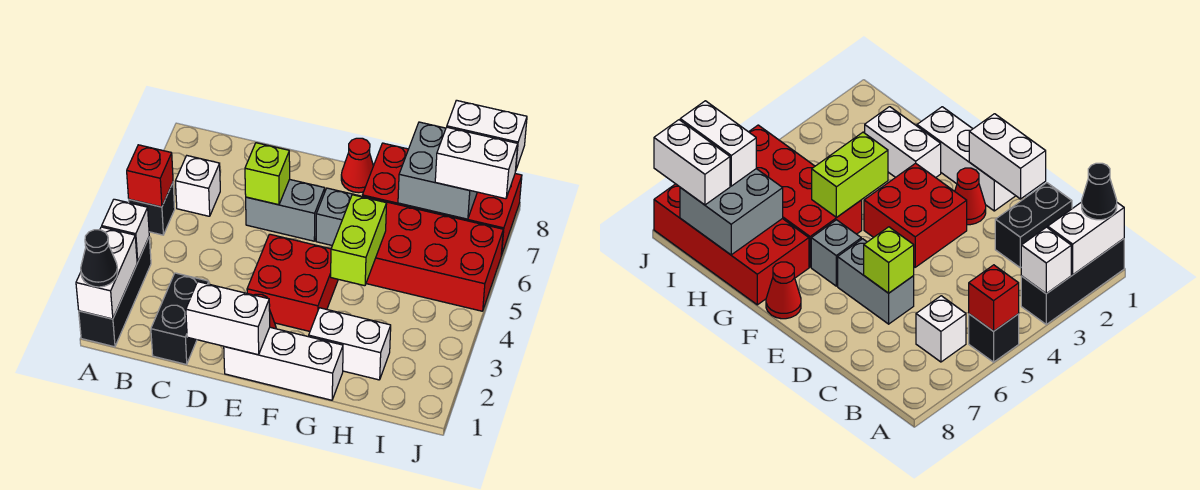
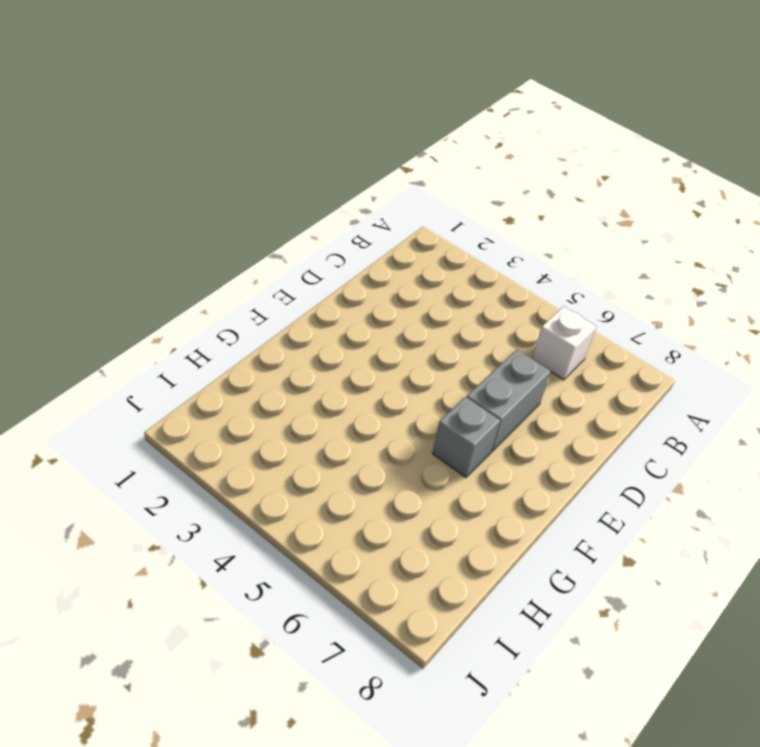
none -> black 1x3 brick [79,238,151,347]
none -> black 1x1 brick [129,183,175,235]
none -> black 1x2 brick [151,273,209,364]

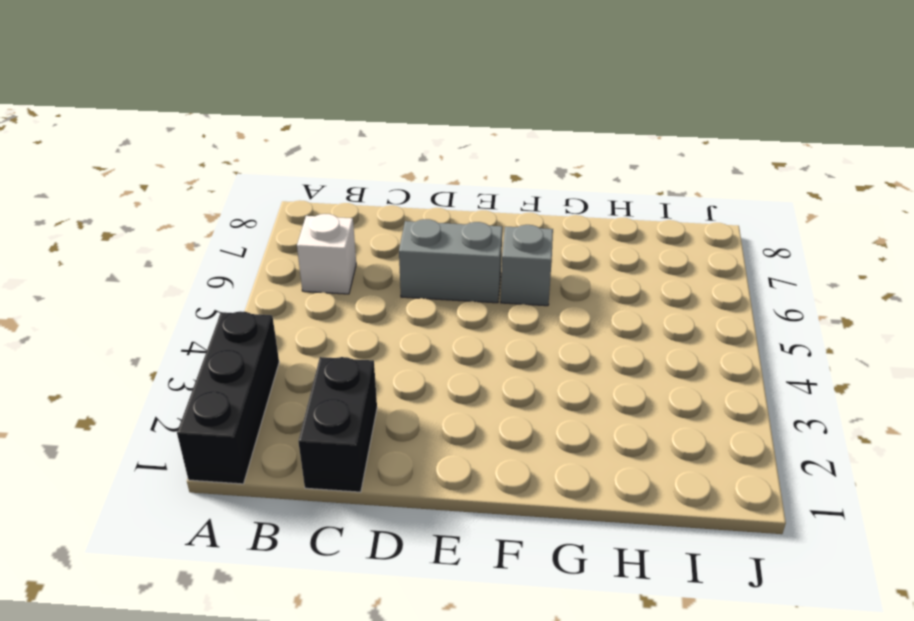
none -> black 1x1 brick [129,183,175,235]
none -> white 1x3 brick [224,327,343,400]
none -> red 1x1 cone [955,168,986,225]

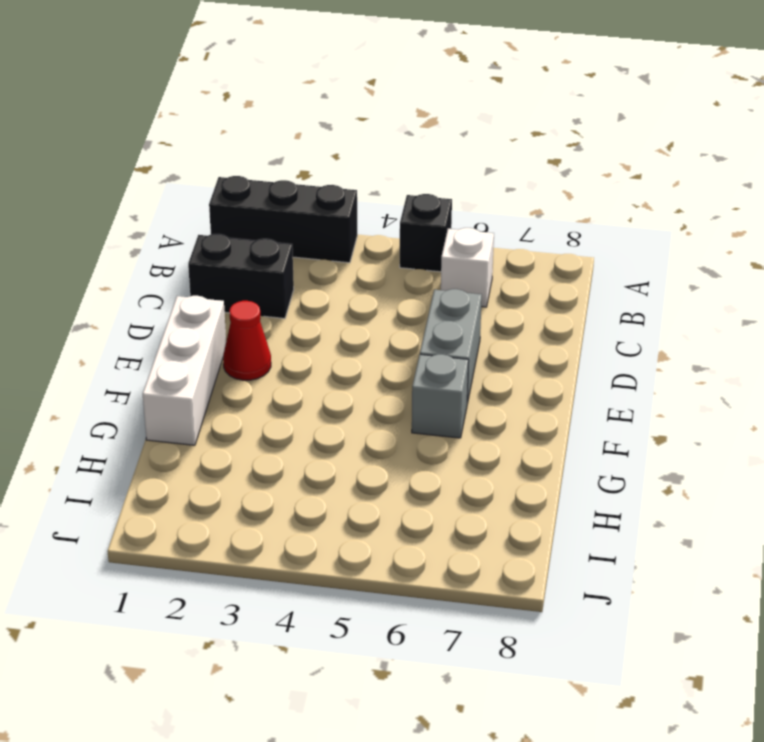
none -> red 2x2 brick [247,234,338,331]
none -> red 1x1 cone [341,138,373,193]
none -> white 1x2 brick [309,308,391,380]

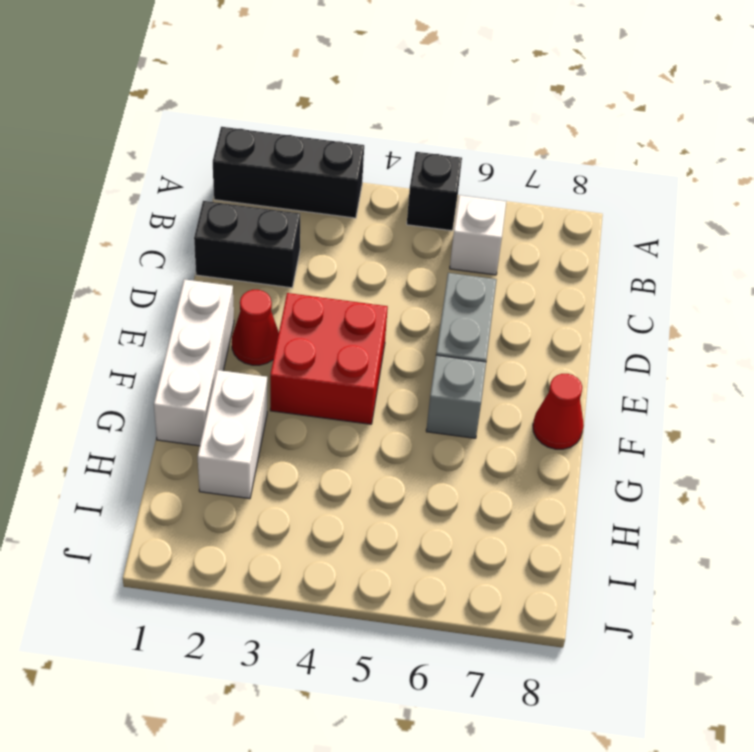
none -> red 2x4 brick [362,196,503,311]
none -> red 2x4 brick [362,143,522,255]
none -> white 1x2 brick [76,227,137,319]

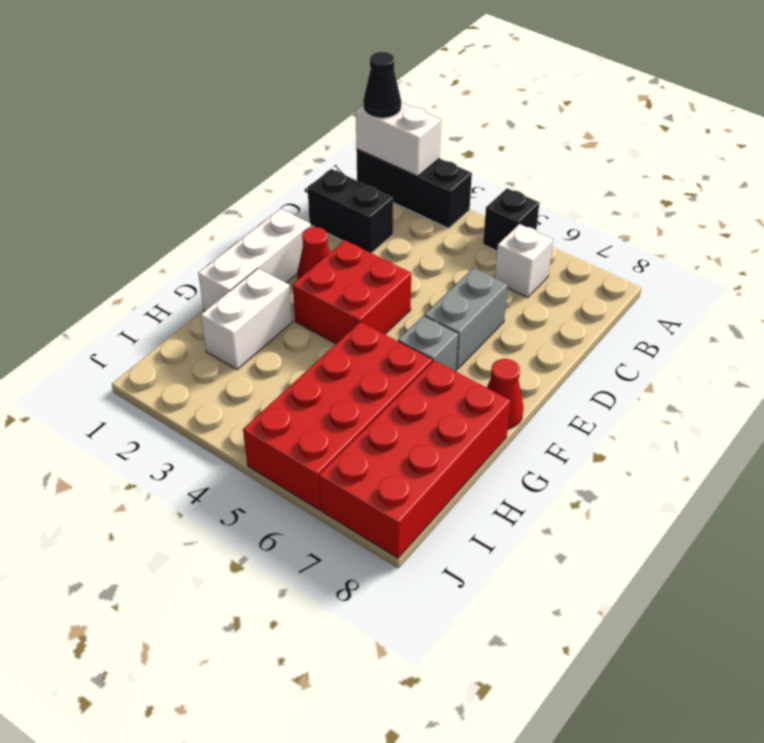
none -> white 1x1 brick [102,199,149,262]
none -> red 1x1 brick [127,145,173,207]
none -> white 1x2 brick [186,282,270,355]

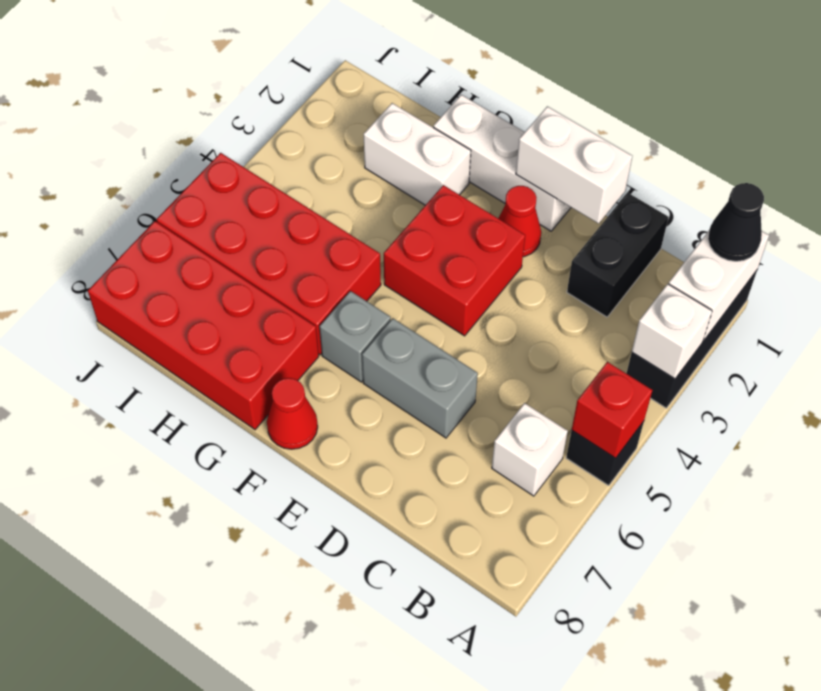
none -> lime 1x1 brick [245,143,290,205]
none -> lime 1x2 brick [331,195,387,286]
none -> grey 2x2 brick [398,122,477,219]

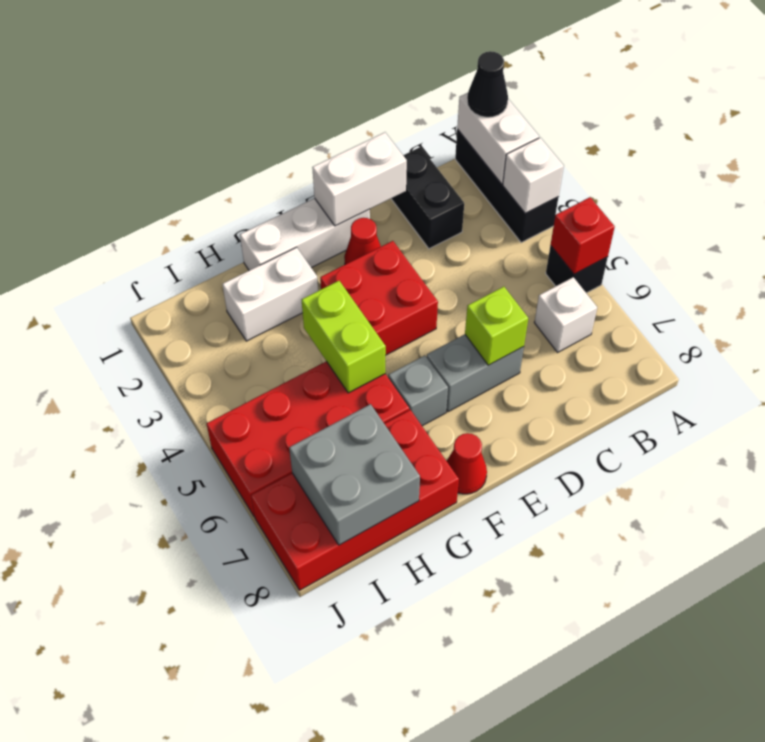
none -> white 1x2 brick [435,127,518,199]
none -> white 1x2 brick [447,100,527,171]

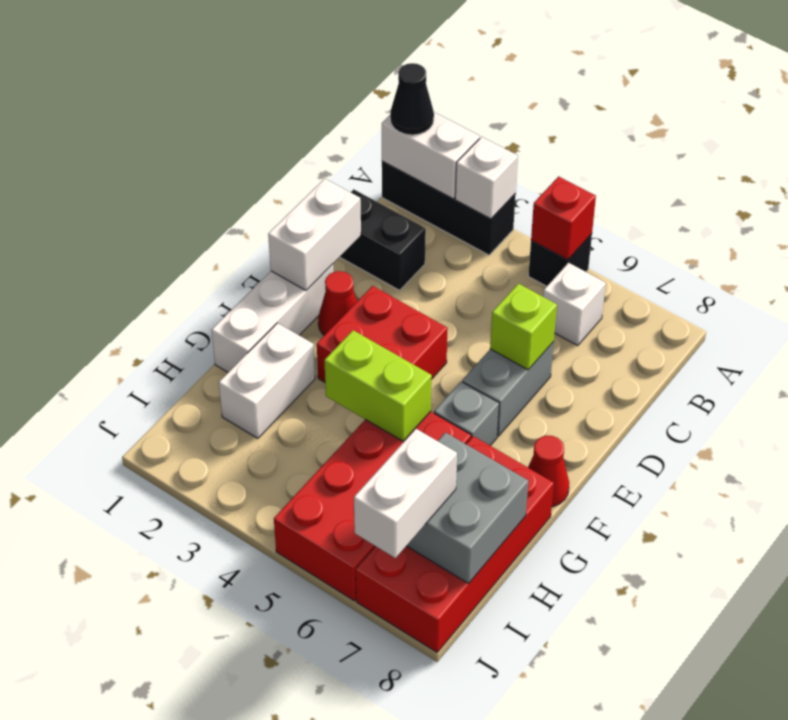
none -> white 1x2 brick [447,100,527,171]

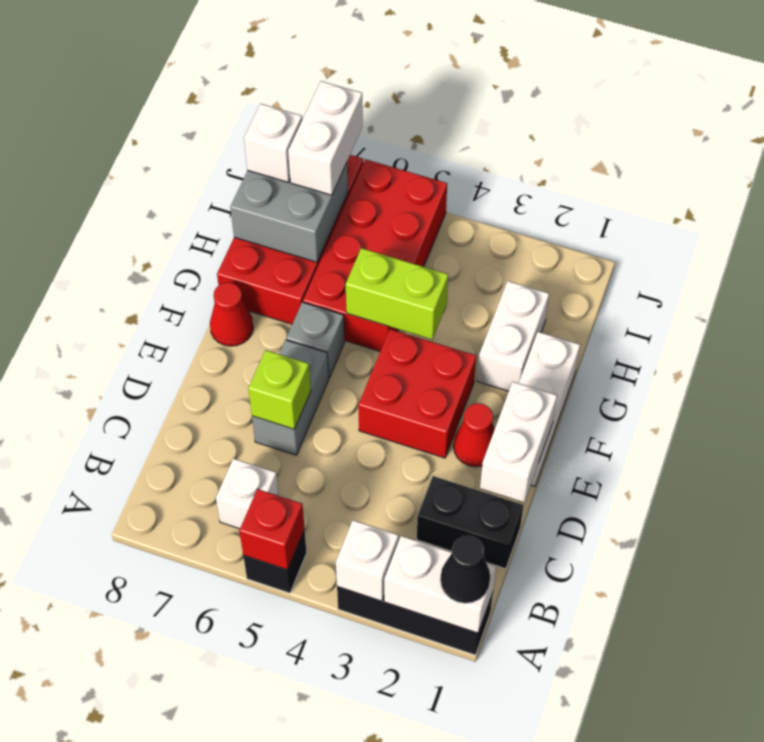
white 1x1 brick [244,104,302,182] -> white 1x2 brick [447,100,527,171]

